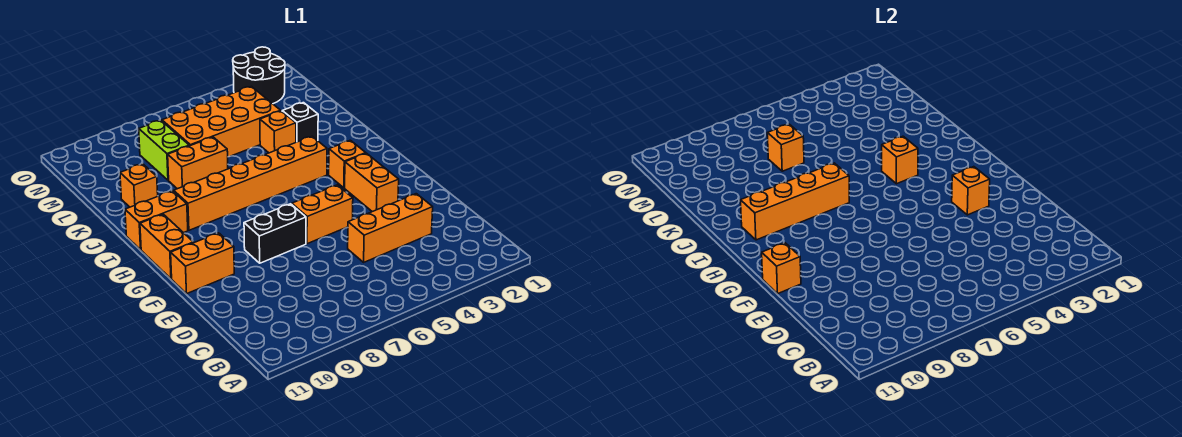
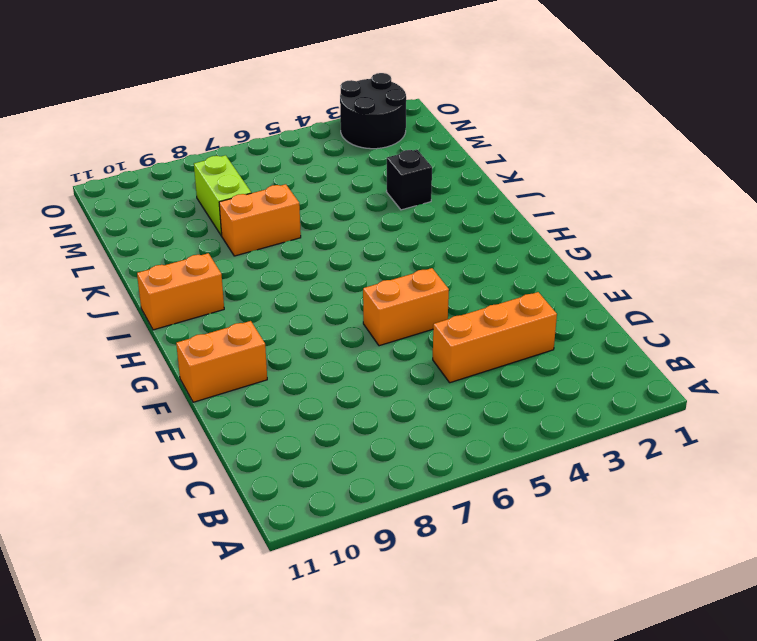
none -> orange 1x2 brick [345,153,399,212]
none -> black 1x2 brick [244,204,306,263]
none -> orange 1x2 brick [140,214,193,279]

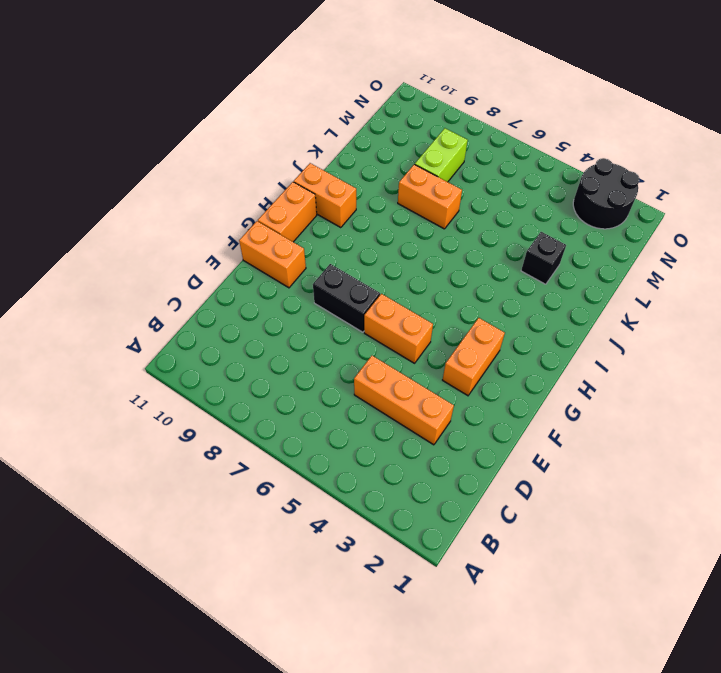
none -> orange 1x1 brick [329,140,366,188]
none -> orange 1x6 brick [174,136,327,230]
none -> orange 1x1 brick [260,111,296,153]

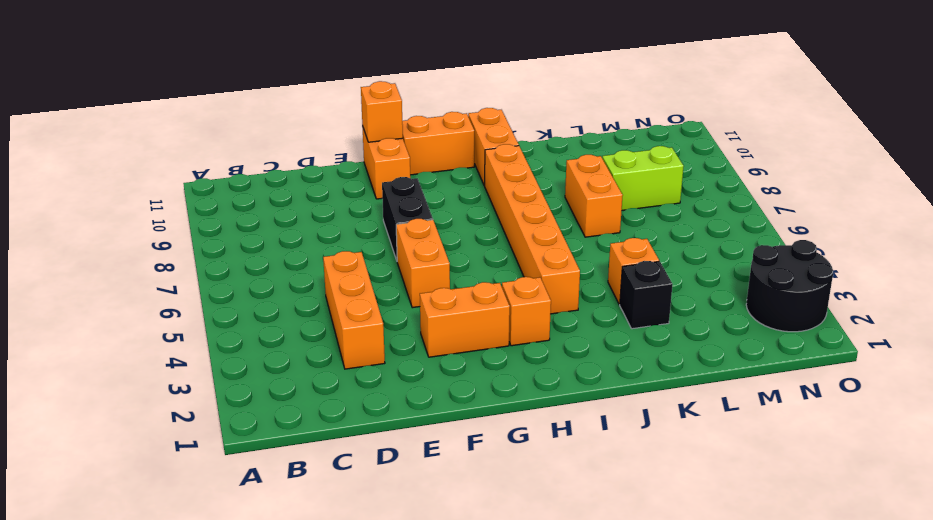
none -> orange 1x1 brick [120,164,158,207]
none -> orange 2x4 brick [162,86,281,157]
none -> orange 1x1 brick [952,167,990,215]

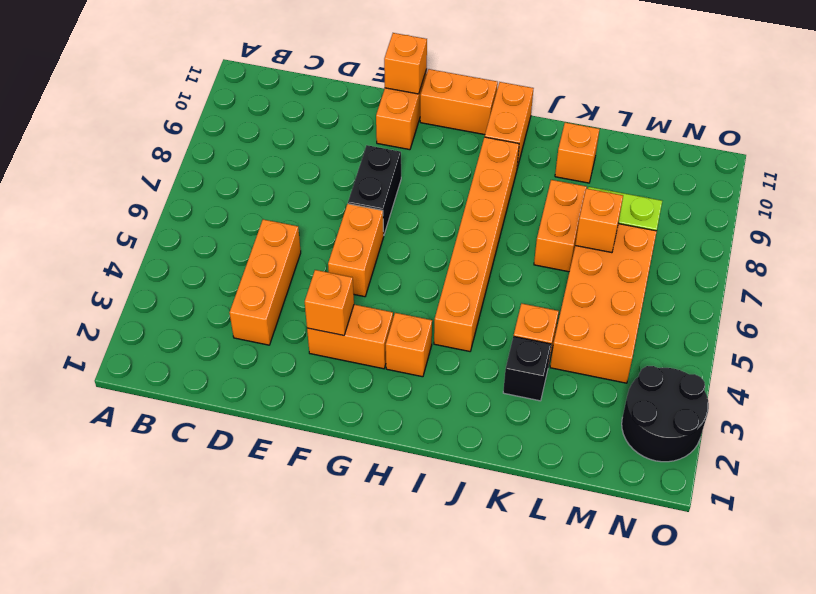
none -> orange 1x1 brick [882,136,918,184]
none -> orange 1x4 brick [740,163,849,240]

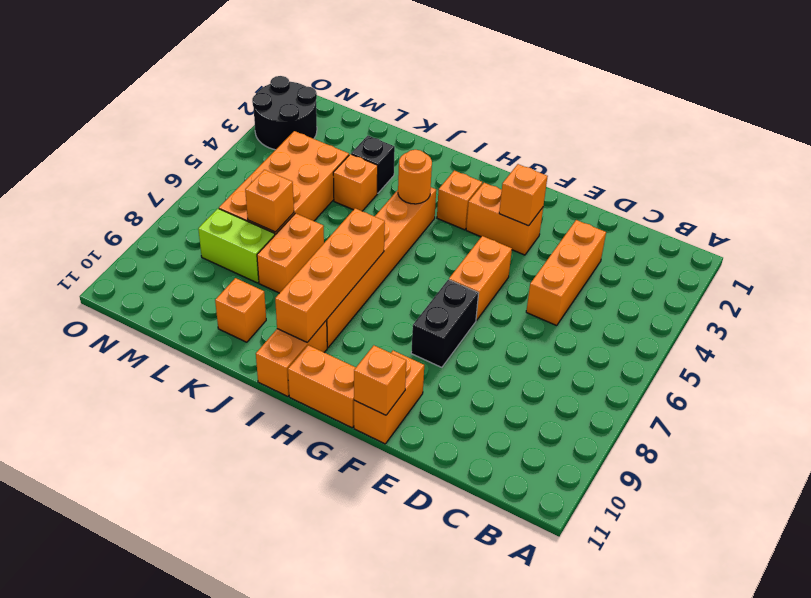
orange 1x1 round brick [398,150,432,204] -> orange 1x1 brick [882,136,918,184]

